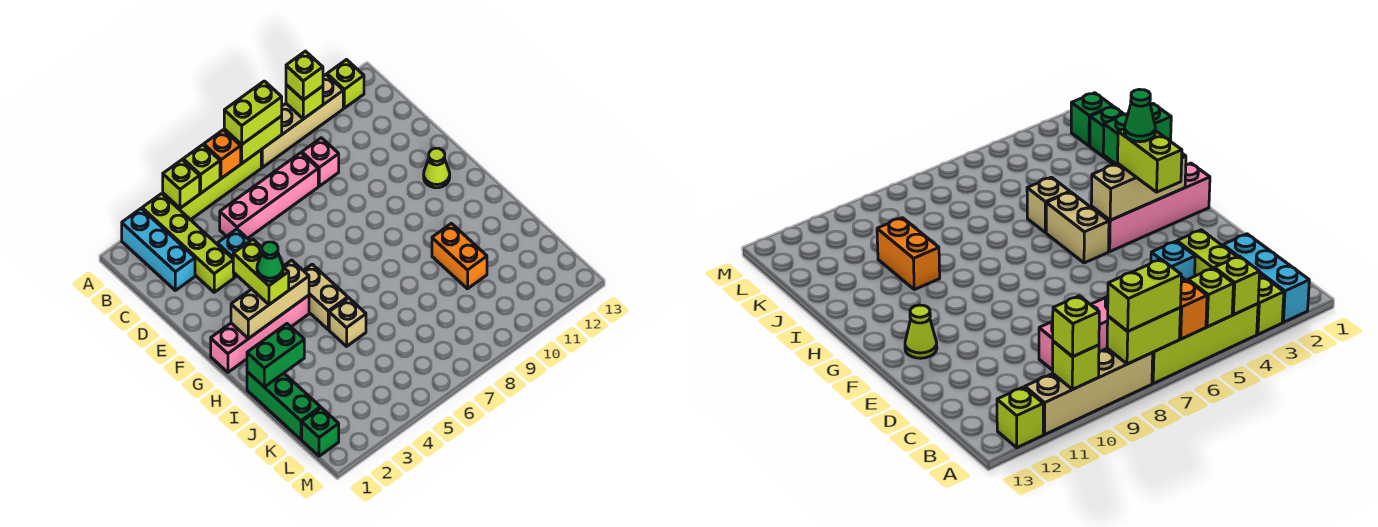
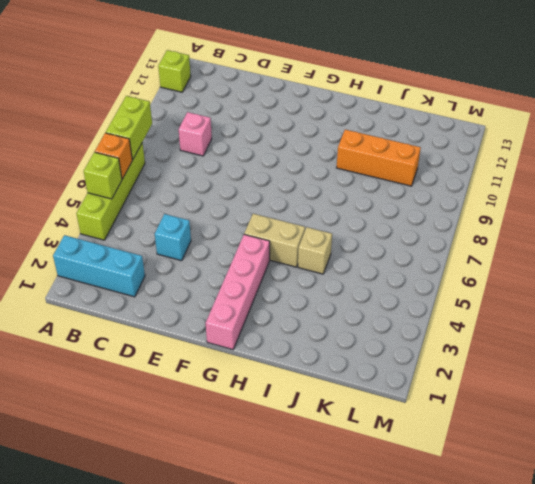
orange 1x3 brick [337,130,421,186] -> orange 1x2 brick [432,223,487,289]
none -> lime 1x4 brick [142,194,234,292]
none -> tan 1x4 brick [261,75,343,168]
none -> pink 1x4 brick [220,153,318,238]

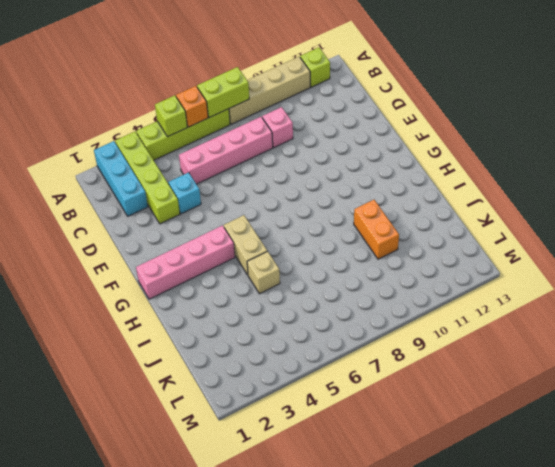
none -> lime 1x1 cone [424,148,450,188]
none -> green 1x3 brick [247,372,320,439]
none -> green 1x1 brick [302,408,339,456]

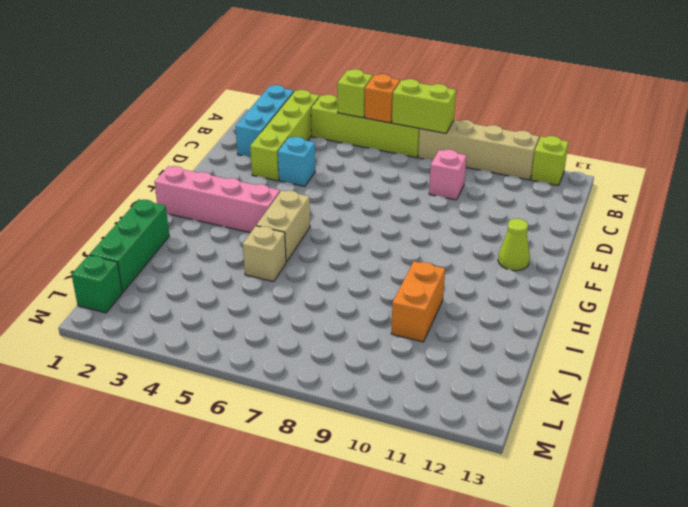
none -> pink 1x4 brick [220,153,318,238]
none -> lime 1x1 brick [163,160,200,208]
none -> lime 1x1 brick [286,85,323,119]

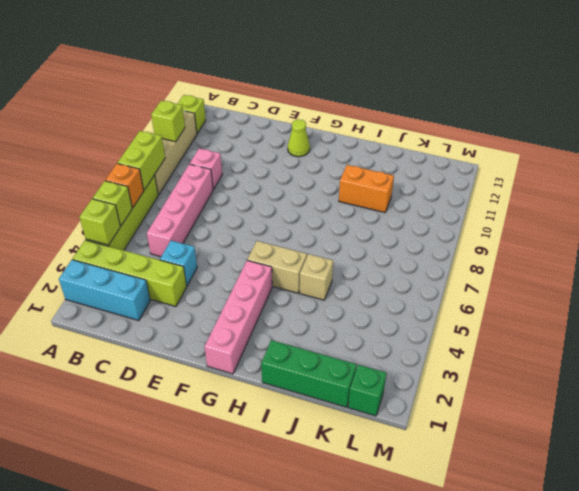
none -> tan 1x3 brick [231,260,309,339]
none -> green 1x2 brick [247,324,304,387]
none -> lime 1x2 brick [224,81,282,145]

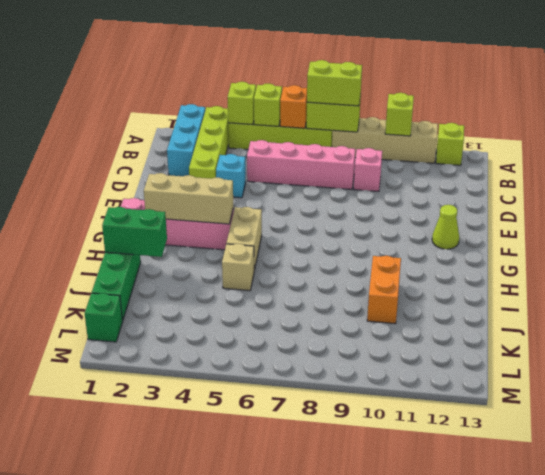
none -> lime 1x1 brick [286,51,323,100]
none -> lime 1x2 brick [233,239,289,305]
none -> green 1x1 cone [257,242,283,281]

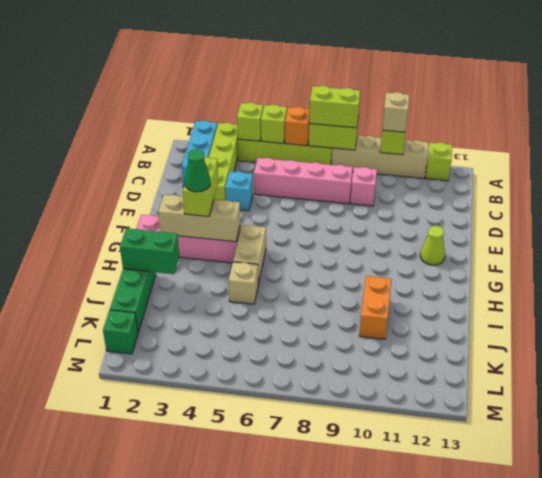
tan 1x1 brick [382,92,410,132] -> lime 1x1 brick [286,51,323,100]

